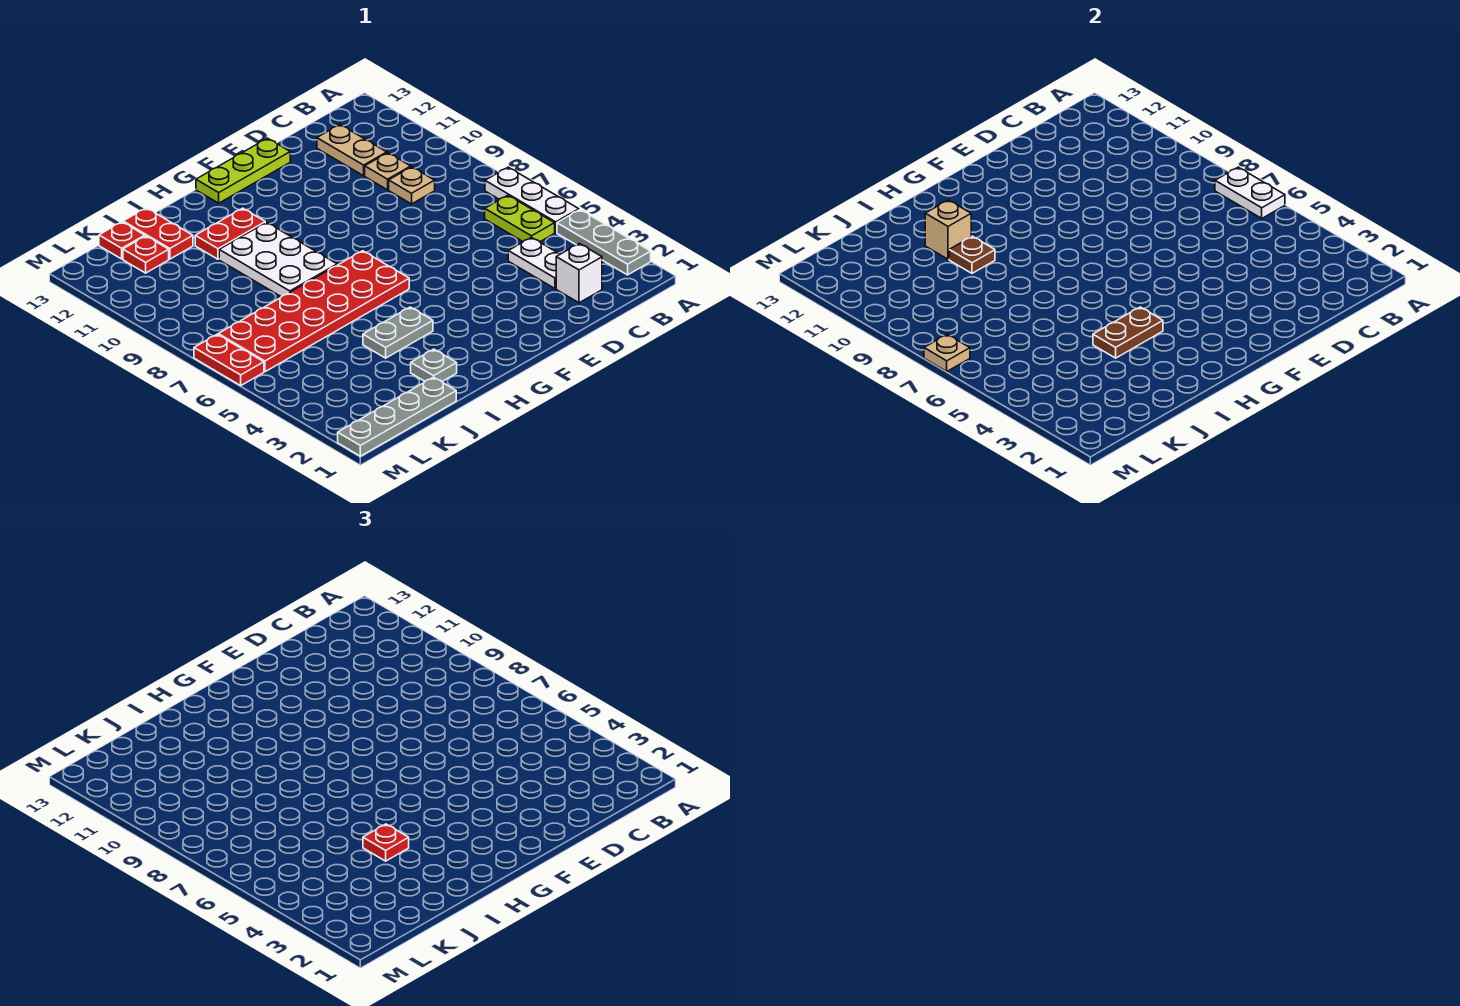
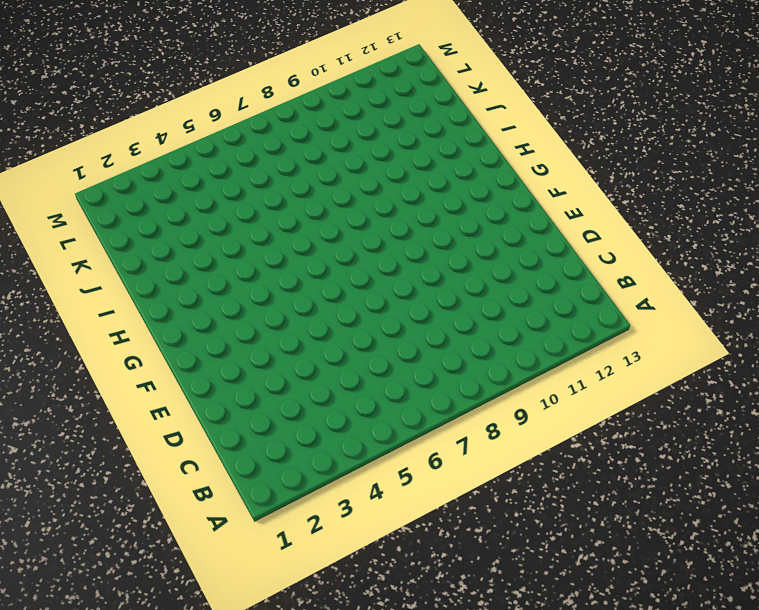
none -> grey 1x3 plate [557,210,651,275]
none -> white 1x3 plate [485,167,579,232]
none -> lime 1x2 plate [485,195,555,242]

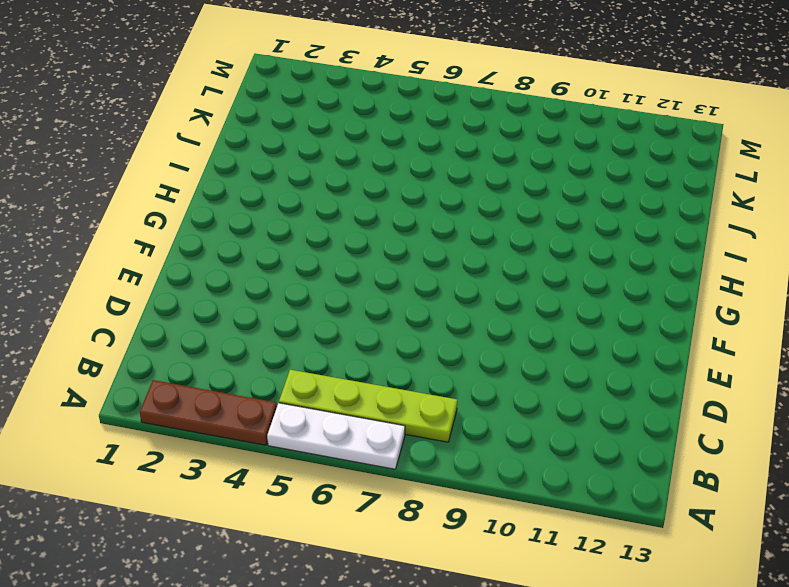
brown 1x3 plate [140,380,277,445] -> grey 1x3 plate [557,210,651,275]
lime 1x4 plate [279,370,457,442] -> lime 1x2 plate [485,195,555,242]
none -> white 1x1 brick [556,243,602,303]
none -> white 1x2 plate [508,237,560,289]
none -> tan 1x1 plate [389,167,435,204]

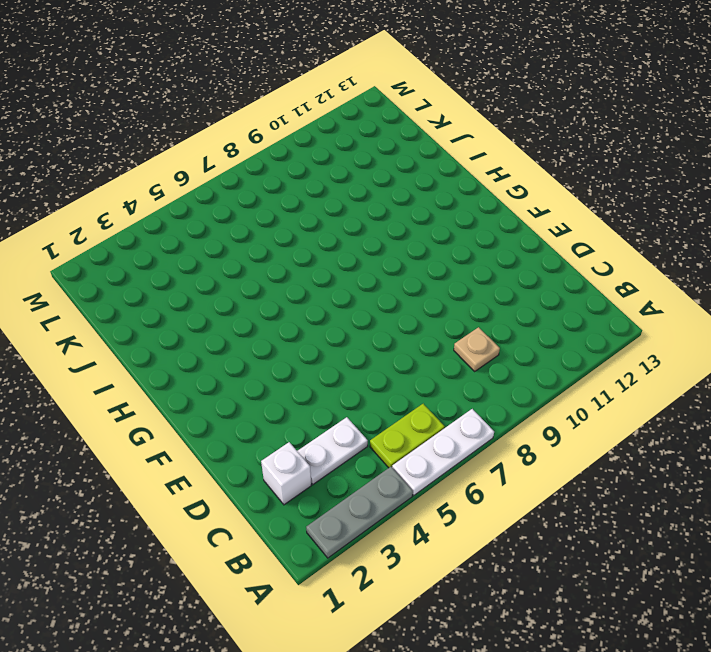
none -> tan 1x1 plate [365,153,411,190]
none -> tan 1x2 plate [317,125,387,176]
none -> lime 1x3 plate [196,138,290,203]

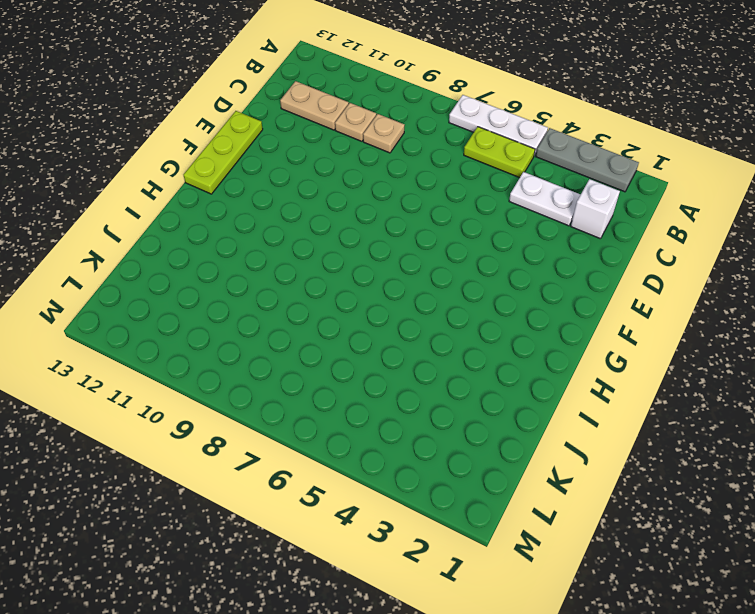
none -> red 2x6 plate [218,251,409,372]
none -> grey 1x2 plate [363,307,433,358]
none -> white 2x3 plate [219,222,337,297]

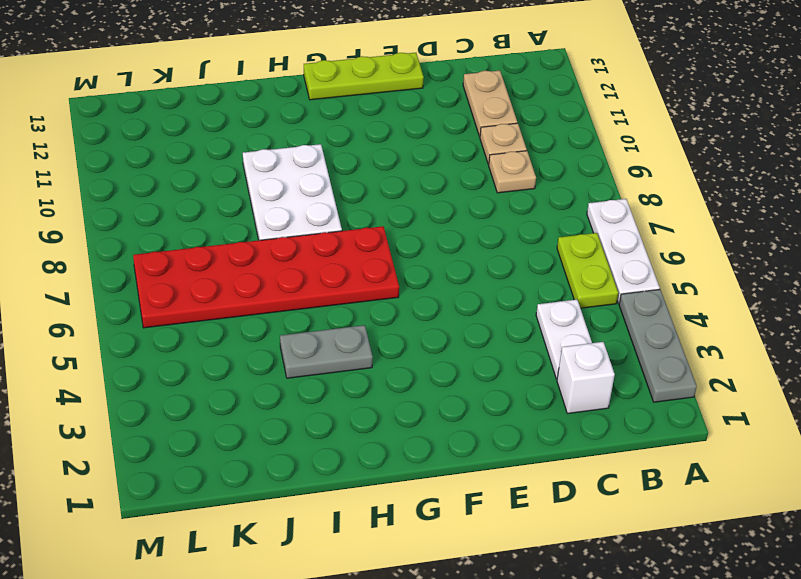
none -> red 1x2 plate [195,208,265,259]
none -> grey 1x1 plate [411,349,457,381]
none -> grey 1x4 plate [338,377,456,456]

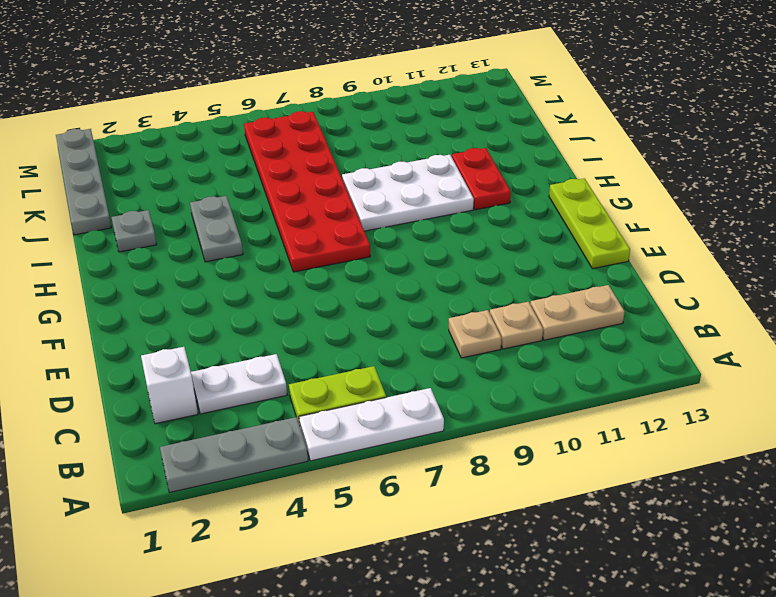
none -> red 1x2 plate [123,208,193,259]
none -> red 1x1 plate [123,236,169,273]
none -> red 1x1 plate [99,222,145,259]

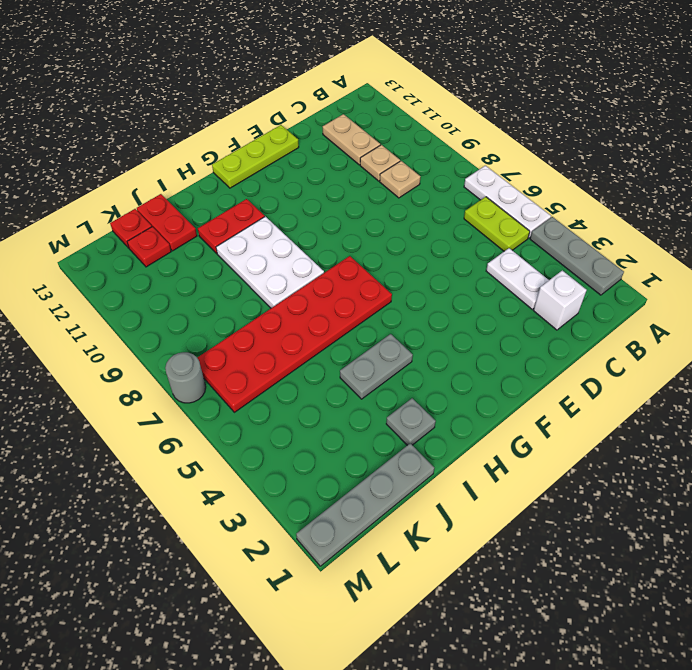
grey 1x1 round brick [165,352,206,403] -> red 1x2 plate [194,334,264,385]
none -> white 1x2 plate [1215,167,1285,218]
none -> brown 1x2 plate [1093,307,1163,358]
none -> brown 1x1 plate [949,236,995,273]

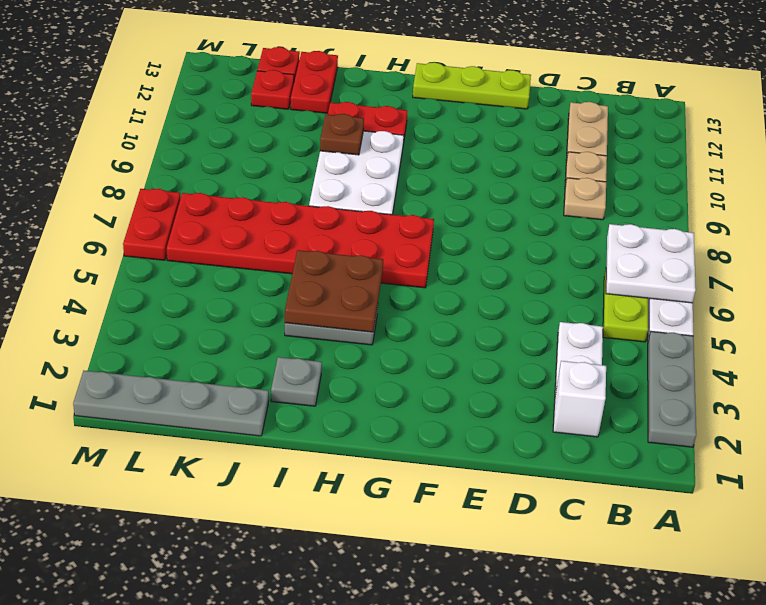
white 2x2 plate [606,224,696,303] -> white 1x2 plate [1215,167,1285,218]
brown 2x2 plate [285,250,383,332] -> brown 1x2 plate [1093,307,1163,358]
none -> tan 1x1 brick [925,200,971,259]
none -> tan 1x1 plate [924,334,970,371]
none -> red 1x1 plate [363,824,409,861]

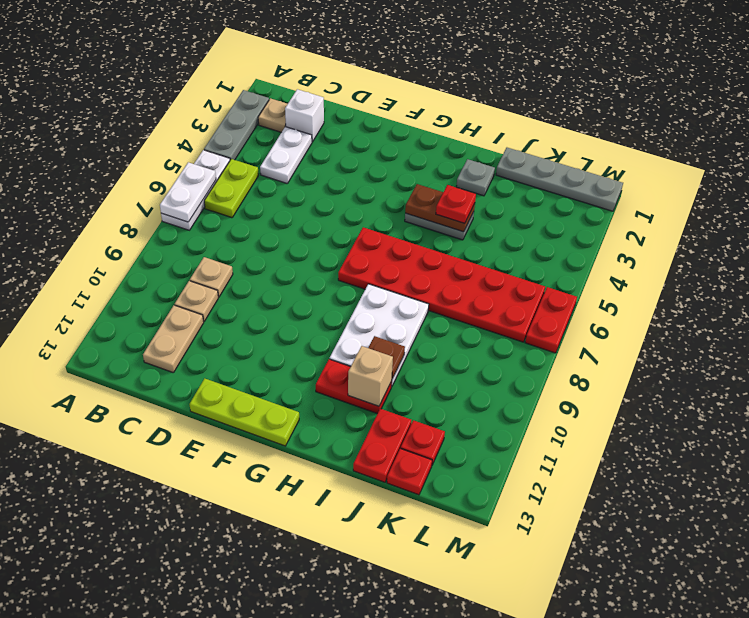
tan 1x1 plate [258,98,287,132] -> tan 1x1 plate moved to [924,334,970,371]

